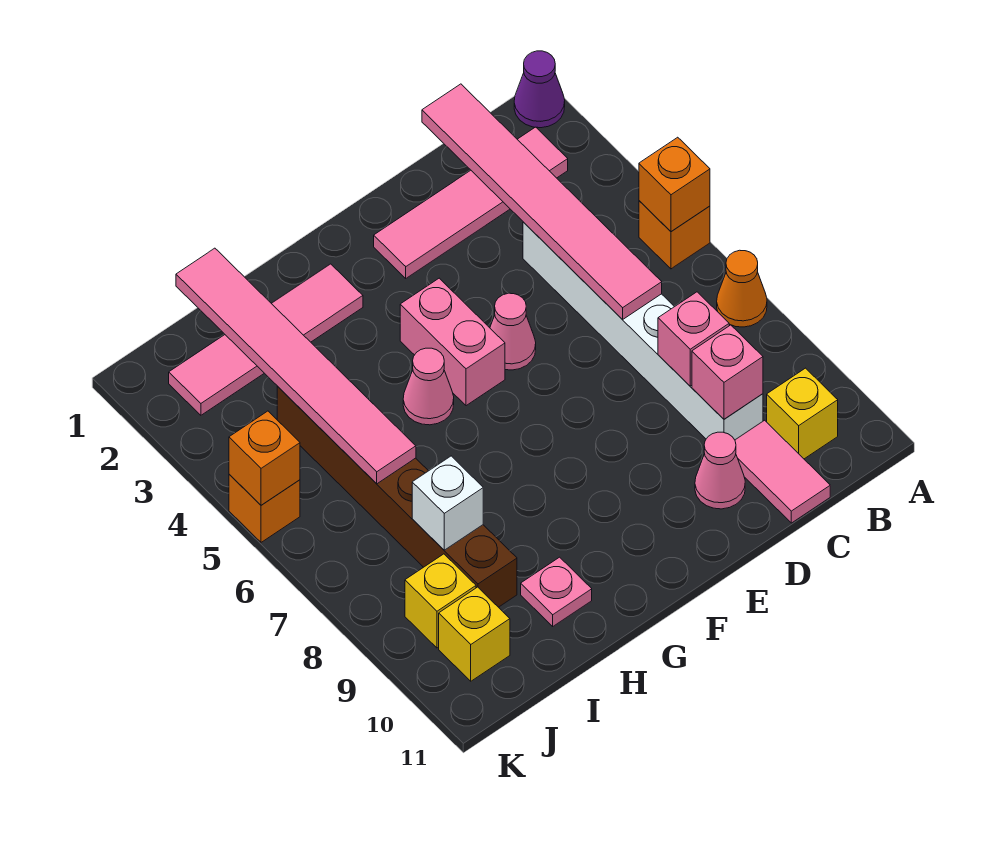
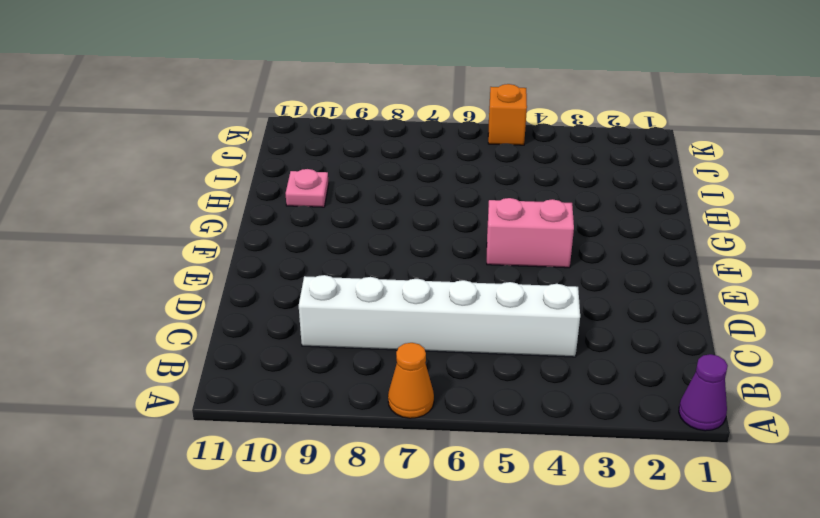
none -> orange 1x1 brick [639,201,710,269]
none -> pink 1x4 tile [374,127,568,278]
none -> yellow 1x1 brick [767,368,838,459]

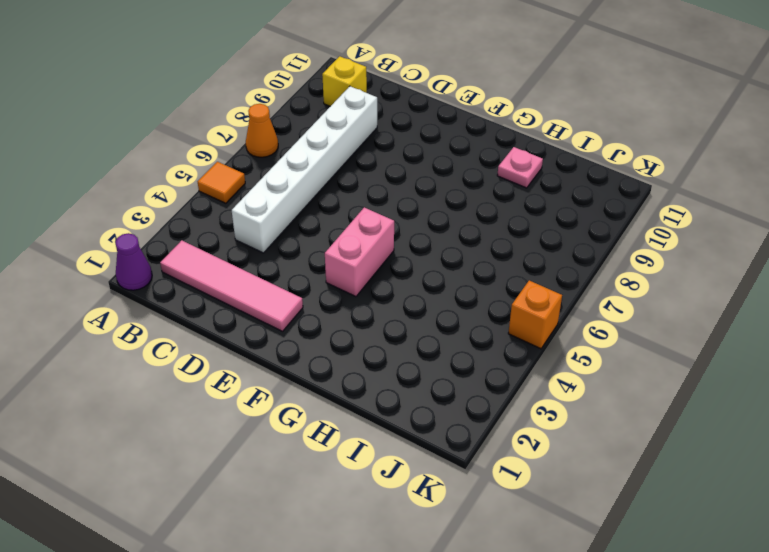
orange 1x1 tile [198,162,245,203] -> orange 1x1 brick [639,201,710,269]
none -> pink 1x2 tile [735,420,830,523]
none -> pink 1x1 cone [695,432,745,509]
none -> pink 1x1 cone [490,293,536,370]

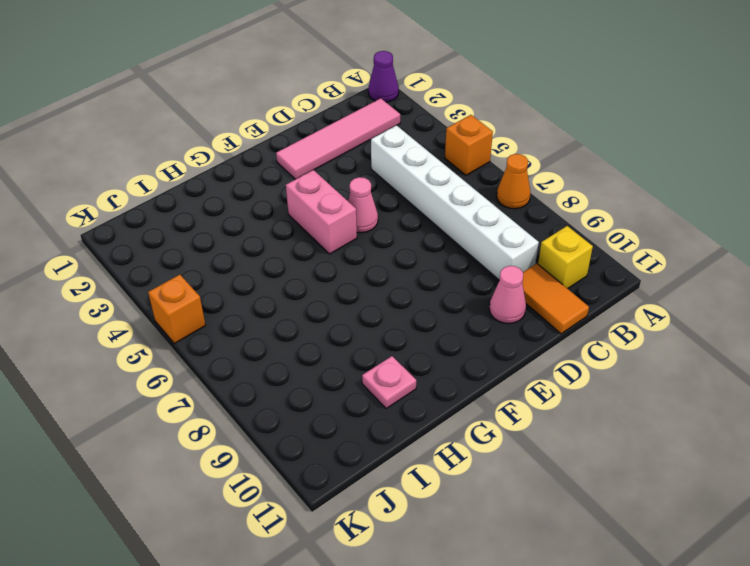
orange 1x2 tile [522,264,589,334] -> pink 1x2 tile [735,420,830,523]
none -> pink 1x4 tile [169,264,363,415]
none -> pink 1x1 cone [403,348,454,425]
none -> brown 1x6 brick [277,386,517,607]

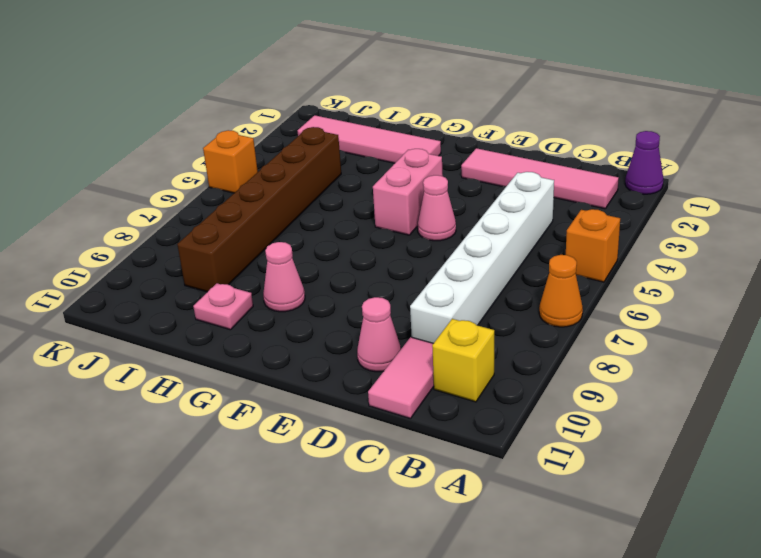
pink 1x1 cone [263,242,305,312] -> pink 1x1 cone moved to [403,348,454,425]
none -> yellow 1x1 brick [405,554,476,648]
none -> yellow 1x1 brick [439,587,510,681]
none -> orange 1x1 brick [639,137,710,232]

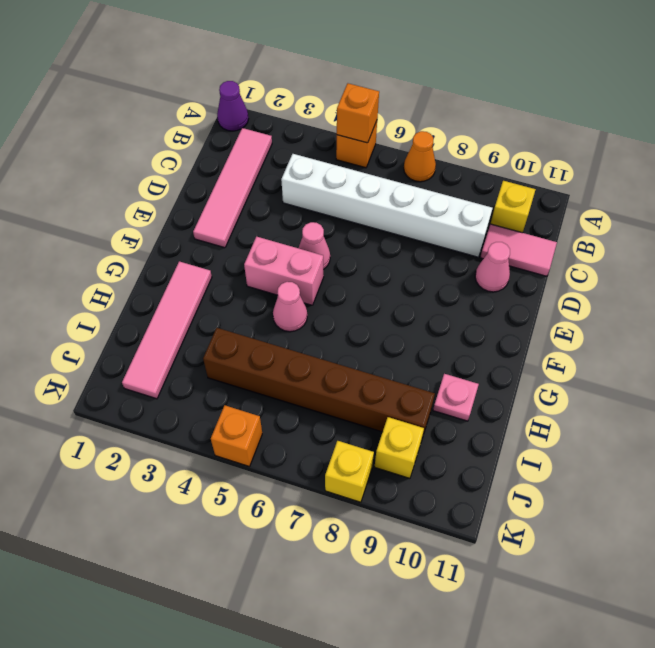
yellow 1x1 brick [325,441,374,502] -> yellow 1x1 brick moved to [439,587,510,681]
none -> pink 1x6 tile [422,84,662,320]
none -> pink 1x1 brick [658,292,729,386]
none -> pink 1x1 brick [692,325,763,419]

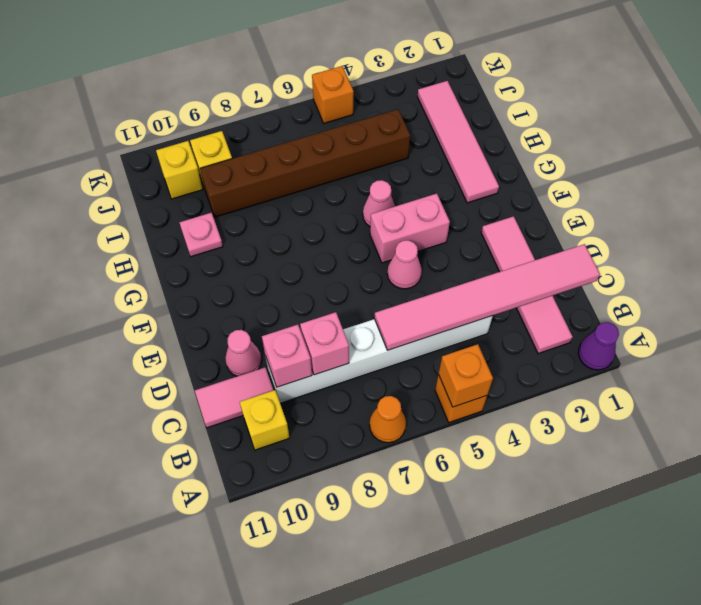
none -> pink 1x6 tile [176,248,416,484]
none -> white 1x1 brick [412,456,483,550]
none -> orange 1x1 brick [229,411,300,505]

